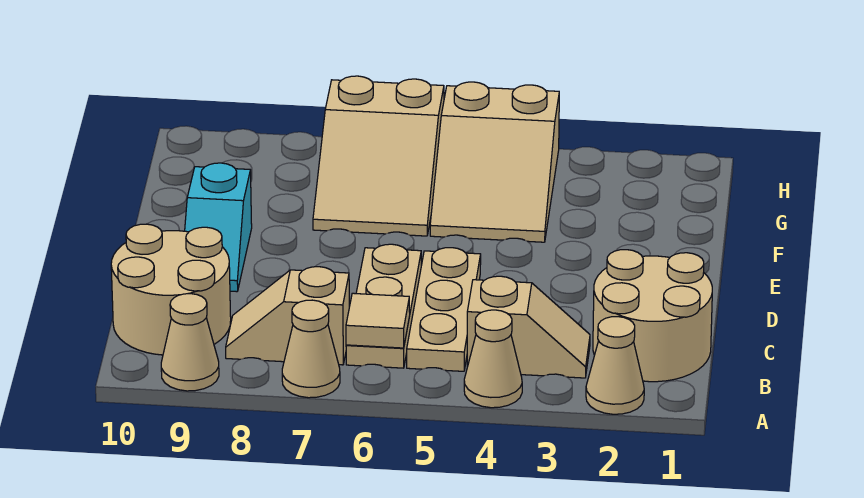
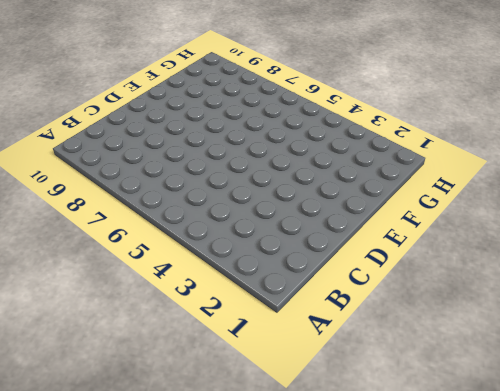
none -> tan 1x1 cone [586,317,644,414]
none -> tan 1x1 cone [464,310,522,408]
none -> tan 1x1 cone [282,300,340,398]

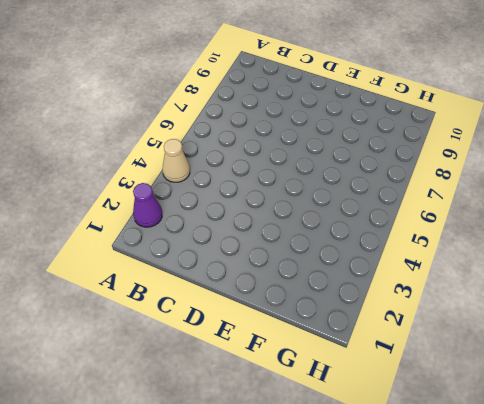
purple 1x1 cone [133,183,162,227] -> tan 1x1 cone [586,317,644,414]
none -> tan 1x1 cone [282,300,340,398]
none -> tan 1x1 cone [161,294,219,391]
none -> tan 2x2 round brick [593,250,712,382]

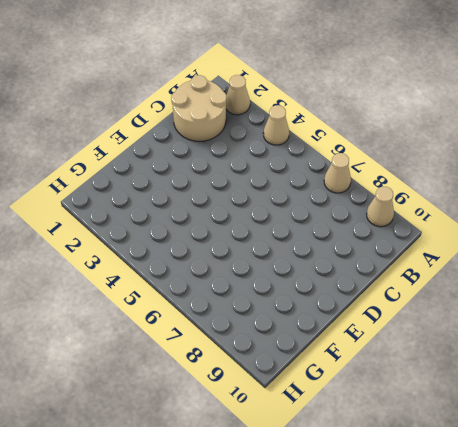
none -> tan 1x2 slope [467,276,590,378]
none -> tan 1x3 plate [407,248,481,371]
none -> tan 1x3 plate [346,244,421,368]

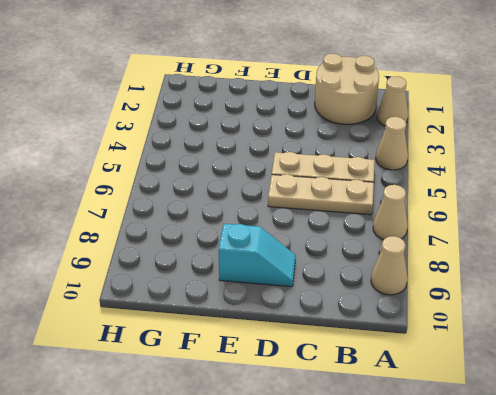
none -> tan 1x2 slope [467,276,590,378]
none -> tan 1x2 slope [226,267,349,365]
none -> tan 2x2 round brick [111,224,231,355]

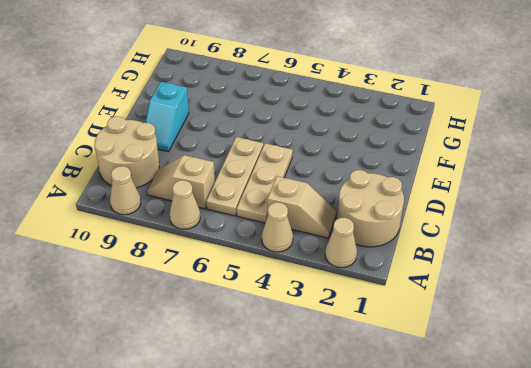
none -> tan 2x3 slope [430,82,559,242]
none -> tan 2x3 slope [313,76,444,236]
none -> tan 1x1 tile [346,293,410,348]

